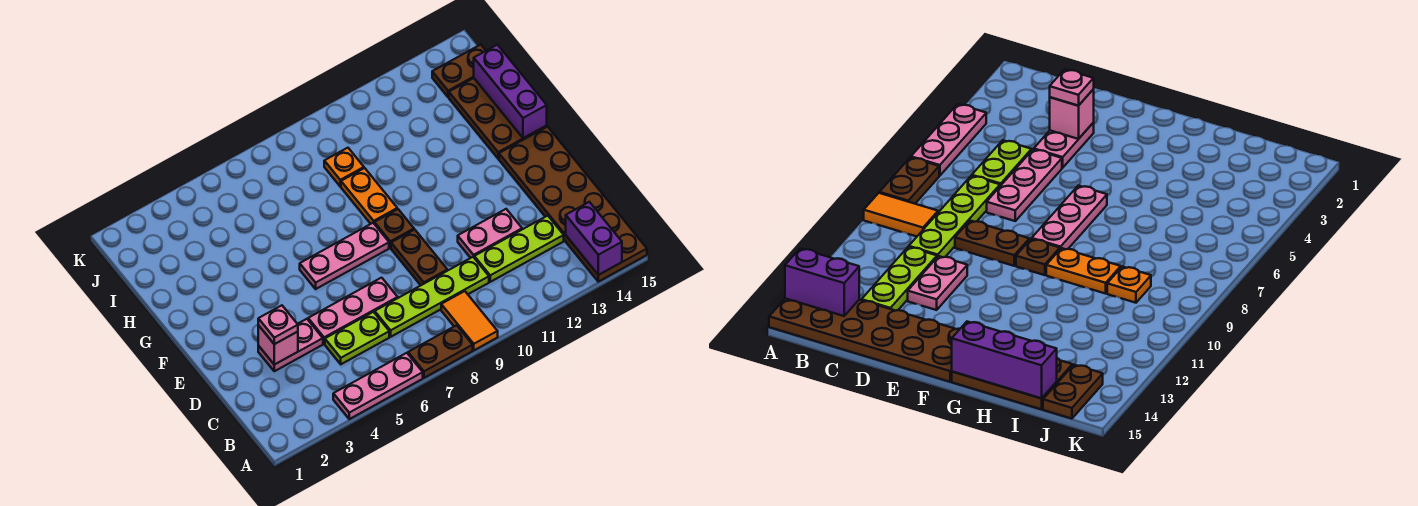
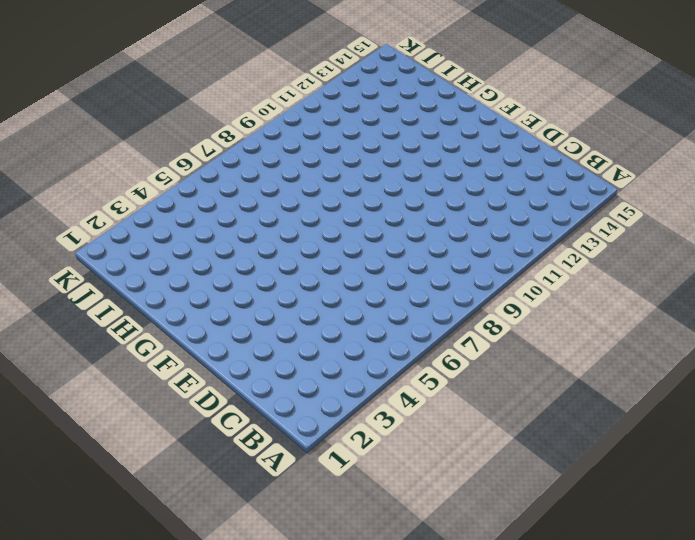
none -> pink 1x3 plate [333,353,423,419]
none -> brown 1x2 plate [408,325,473,378]
none -> orange 1x2 tile [441,291,498,350]

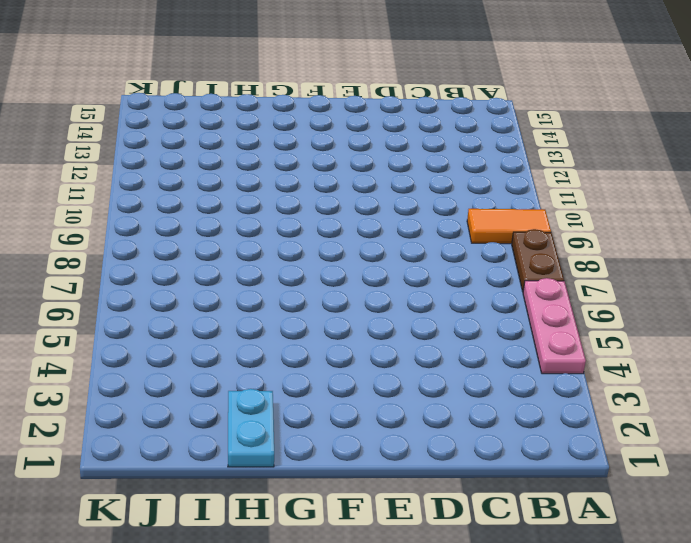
cyan 1x2 plate [228,389,274,467] -> none
none -> brown 2x6 plate [499,127,647,282]
none -> lime 1x2 plate [325,312,389,364]
none -> lime 1x4 plate [375,257,489,337]

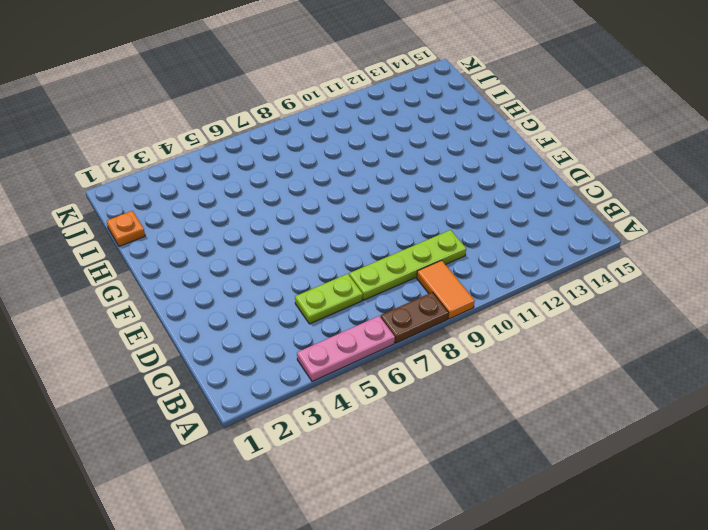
orange 1x1 plate [107,211,145,246] -> orange 1x1 plate moved to [324,148,364,186]
none -> brown 2x6 plate [499,127,647,282]
none -> lime 1x3 plate [474,216,564,282]
none -> pink 1x2 plate [258,319,323,371]

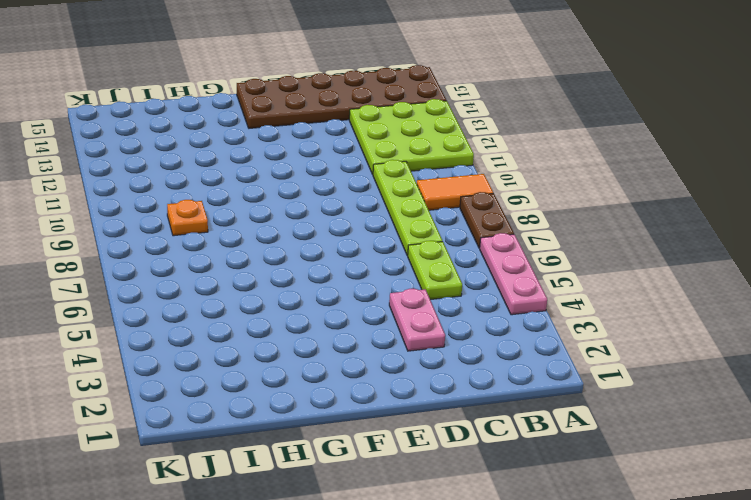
lime 3x3 plate [349,99,474,174] -> lime 1x3 plate [474,216,564,282]
none -> pink 1x3 plate [308,278,398,344]
none -> brown 1x2 plate [391,230,447,285]
none -> pink 1x2 plate [458,209,522,258]

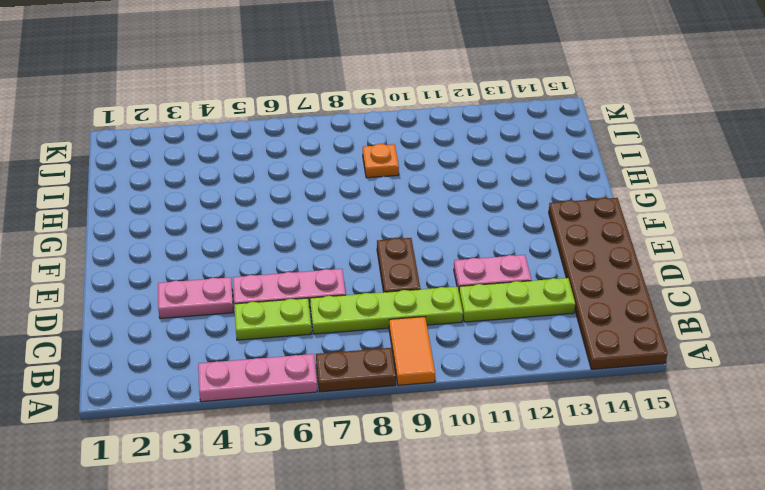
none -> pink 1x3 plate [300,223,389,289]
none -> brown 1x1 plate [374,209,414,248]
none -> orange 1x2 plate [341,168,397,224]

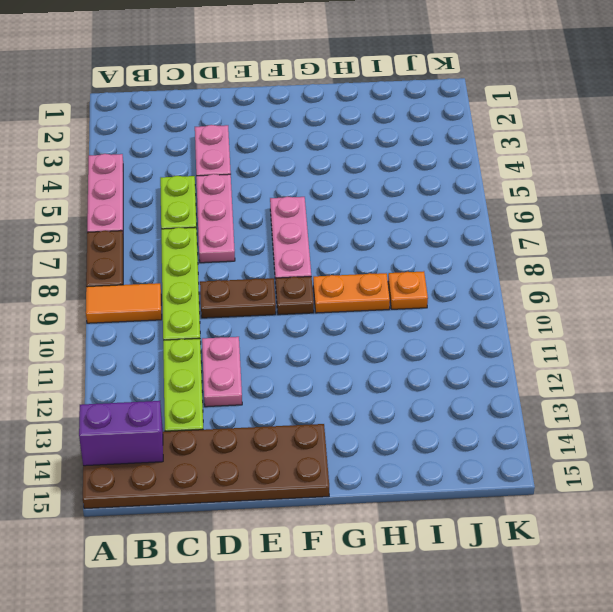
none -> brown 2x3 plate [449,78,547,159]
none -> brown 1x2 plate [432,45,486,97]
none -> pink 1x1 brick [258,325,298,365]

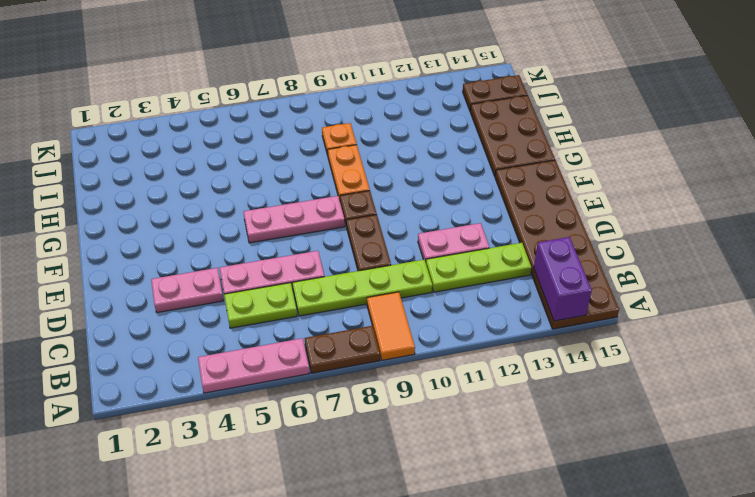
none -> pink 1x1 brick [258,325,298,365]
none -> purple 1x3 brick [474,45,547,138]
none -> pink 1x1 plate [258,305,298,344]

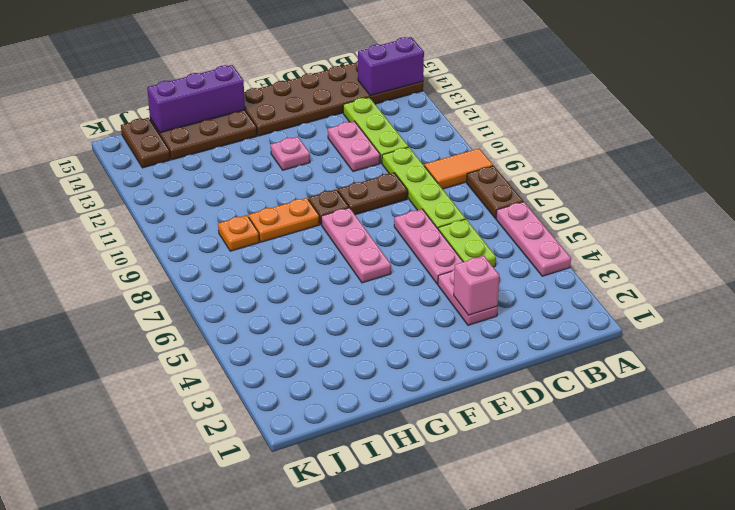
pink 1x1 plate [271,137,310,170] -> pink 1x1 plate moved to [258,305,298,344]

